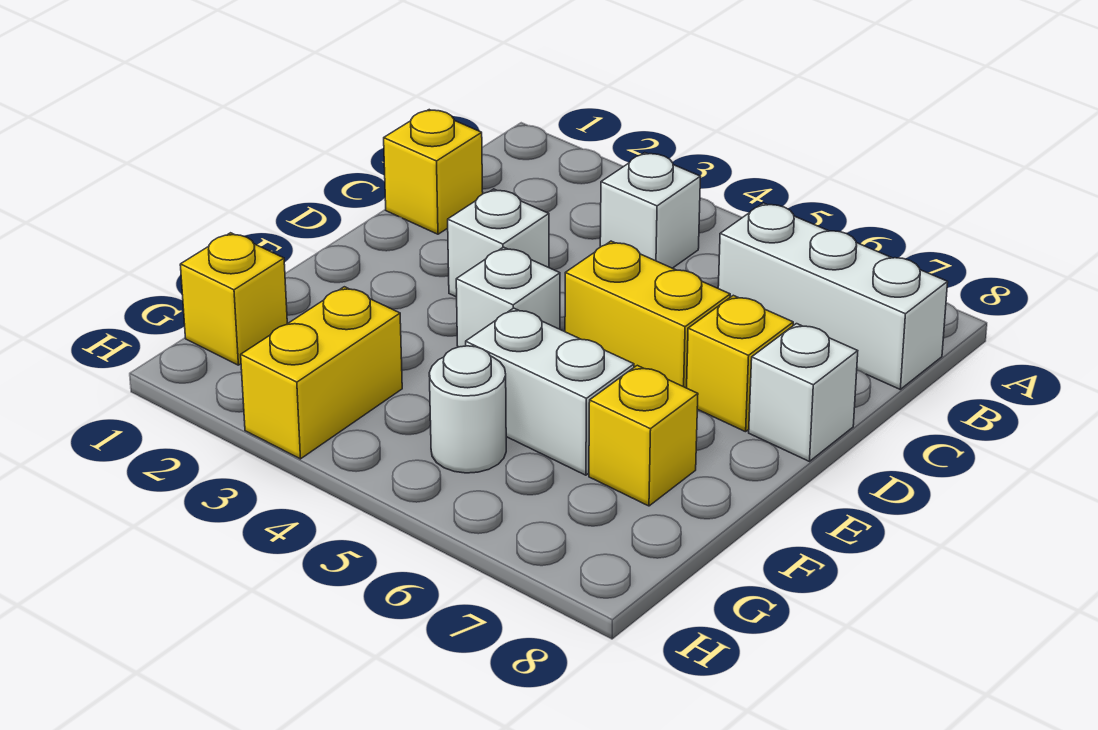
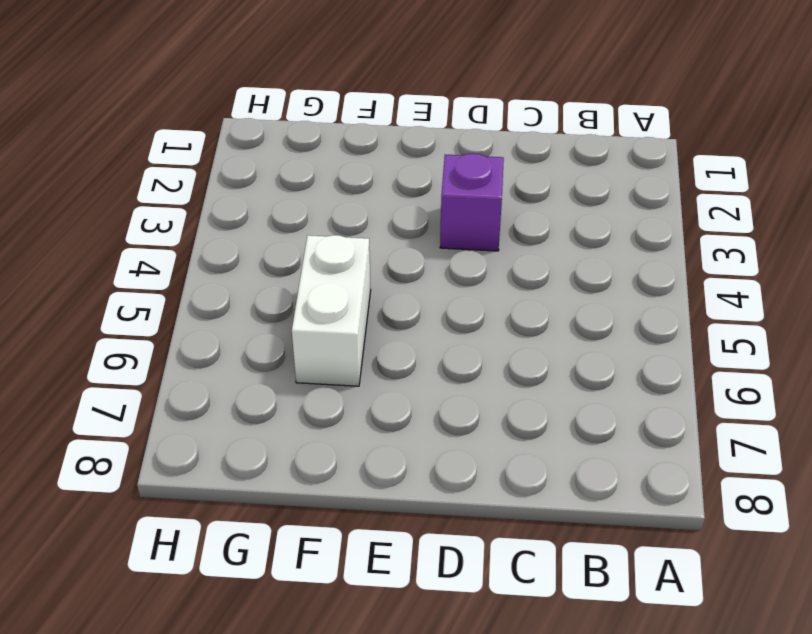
purple 1x1 brick [440,153,504,251] -> white 1x1 brick [448,189,549,297]
none -> white 1x1 brick [600,153,700,268]
none -> white 1x3 brick [718,203,948,389]
none -> yellow 1x1 brick [384,110,483,234]

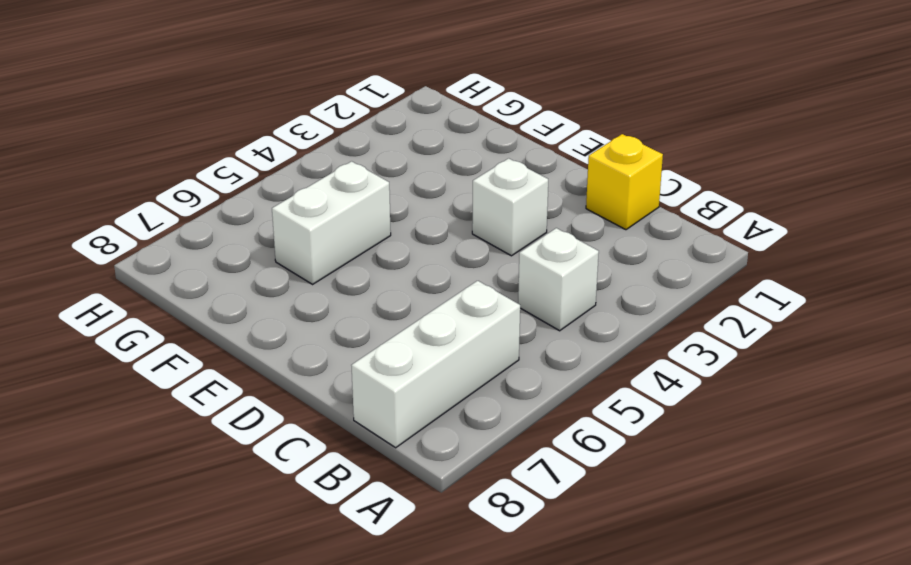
none -> yellow 1x2 brick [565,241,730,388]
none -> yellow 1x1 brick [687,295,793,432]
none -> white 1x1 brick [749,324,858,461]

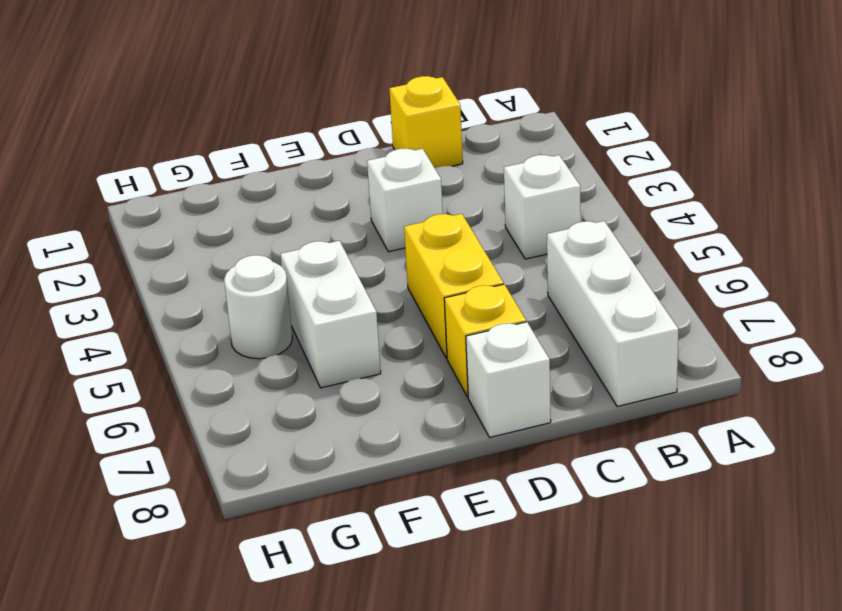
none -> white 1x1 brick [456,247,560,347]
none -> yellow 1x1 brick [589,365,698,506]
none -> yellow 1x1 brick [180,233,287,365]

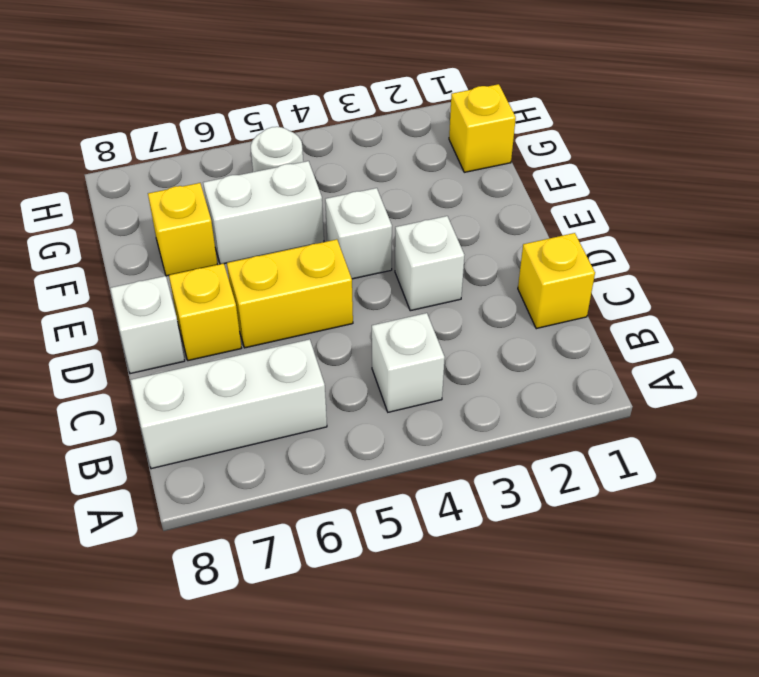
none -> yellow 1x2 brick [241,287,402,459]

